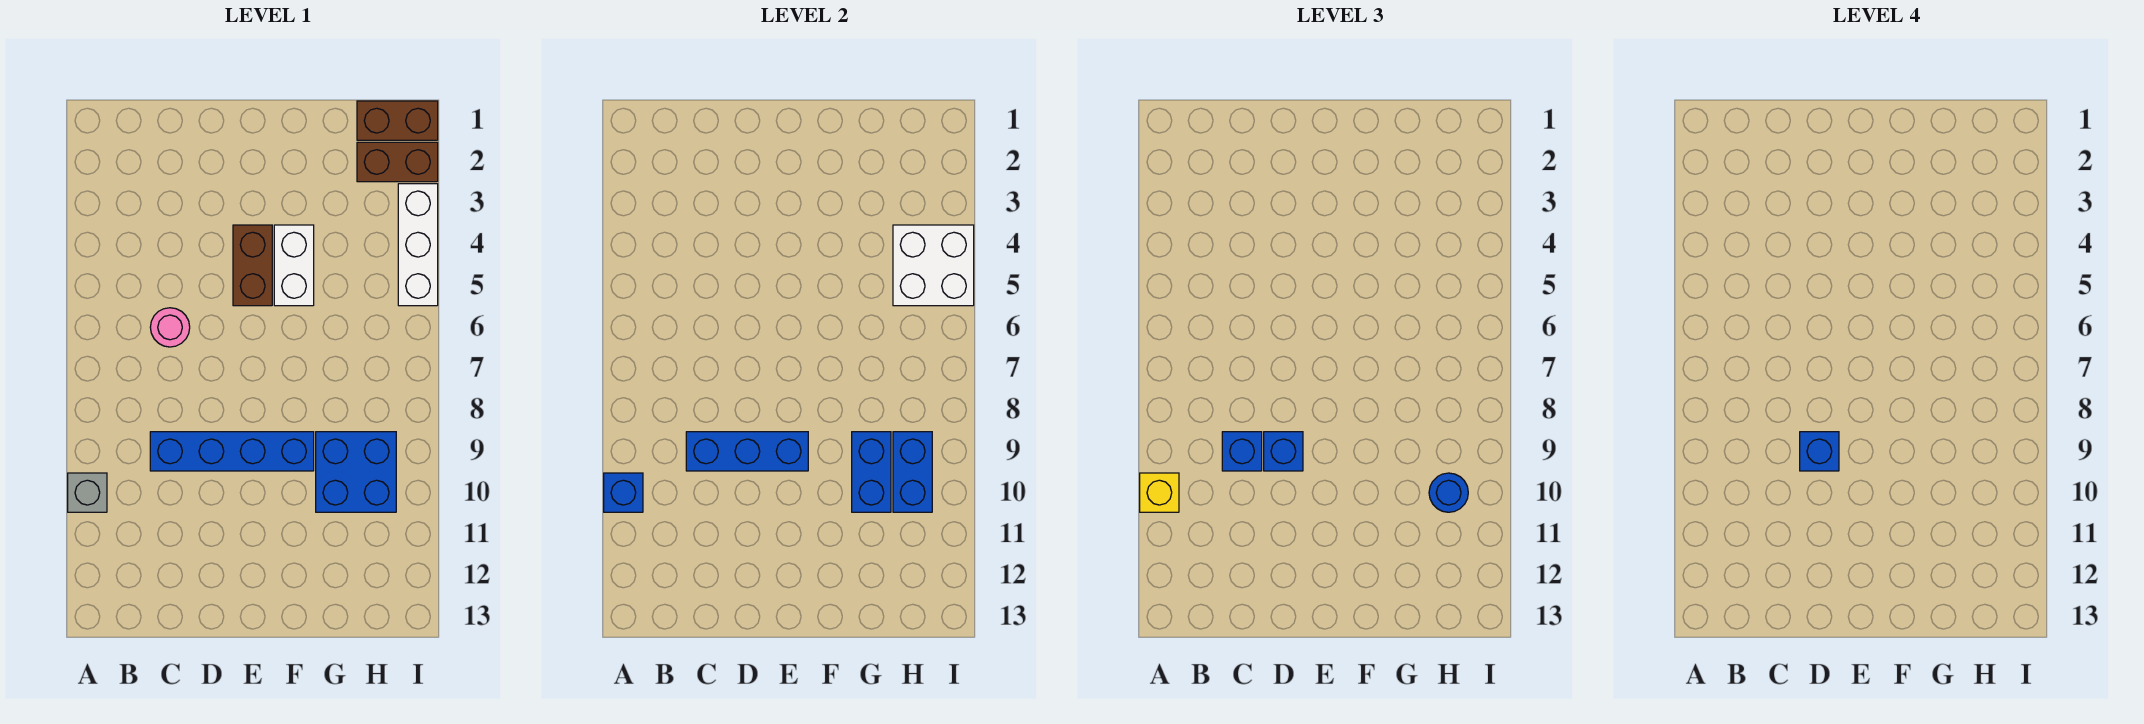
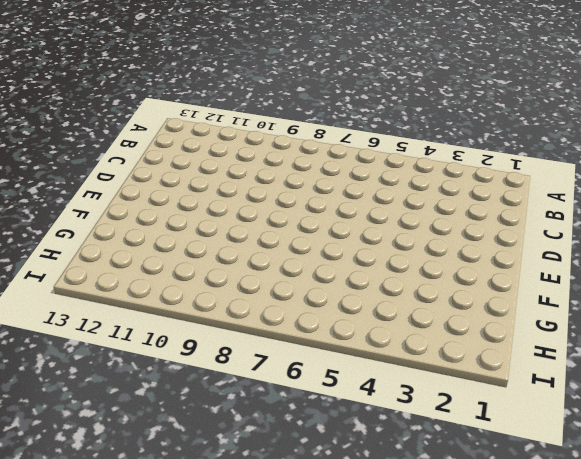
none -> grey 1x1 brick [68,473,107,512]
none -> pink 1x1 round brick [150,308,190,347]
none -> blue 1x4 brick [150,432,314,471]

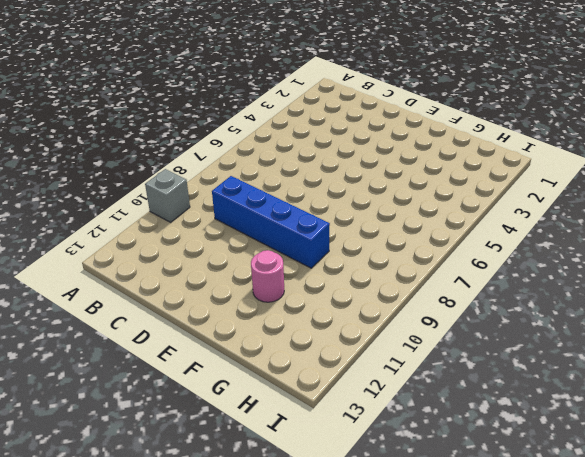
pink 1x1 round brick [251,250,284,302] -> pink 1x1 round brick moved to [150,308,190,347]
none -> brown 1x2 brick [233,225,272,306]
none -> white 1x2 brick [274,225,314,306]
none -> blue 2x2 brick [316,432,396,512]

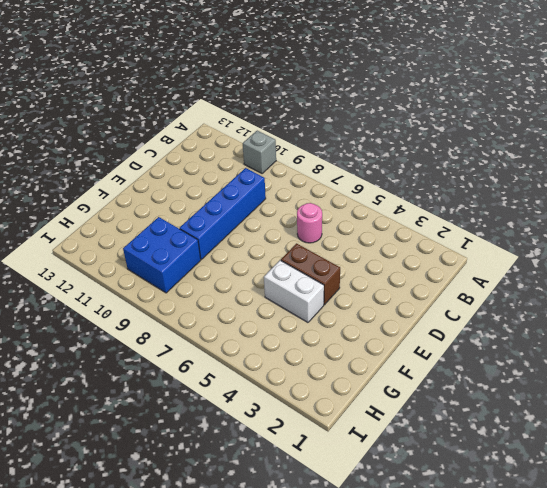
none -> brown 1x2 brick [357,101,438,140]
none -> brown 1x2 brick [357,142,438,182]
none -> white 1x3 brick [398,184,438,306]

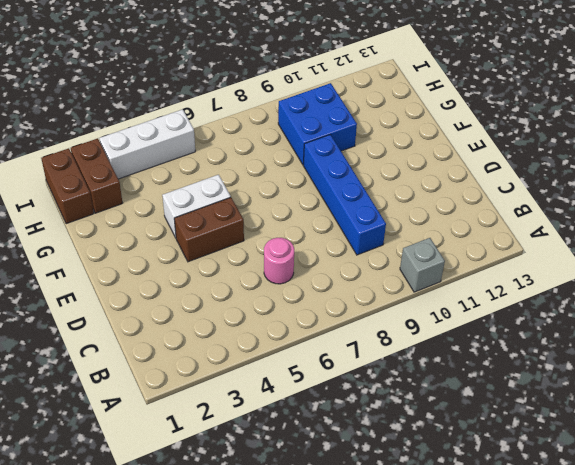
none -> blue 1x1 brick [604,473,643,512]
none -> blue 1x3 brick [686,432,808,471]
none -> blue 1x2 brick [852,432,891,512]

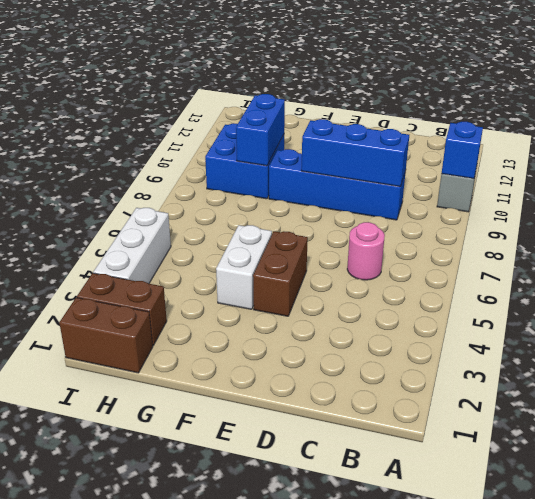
none -> white 2x2 brick [893,225,974,306]
none -> blue 1x2 brick [893,432,932,512]
none -> yellow 1x1 brick [1140,473,1179,512]

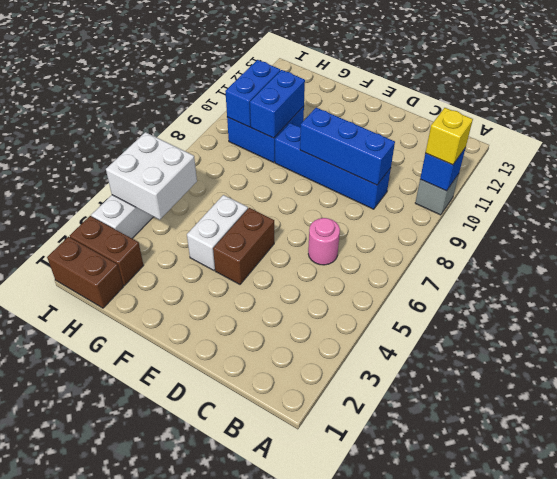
none -> blue 1x1 brick [1222,432,1262,471]
none -> blue 1x1 brick [1264,432,1303,471]
none -> blue 1x1 round brick [1429,473,1468,512]

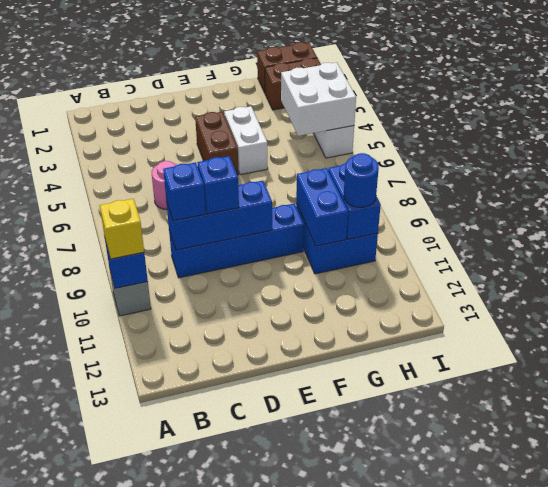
none -> blue 1x1 brick [1800,432,1839,471]

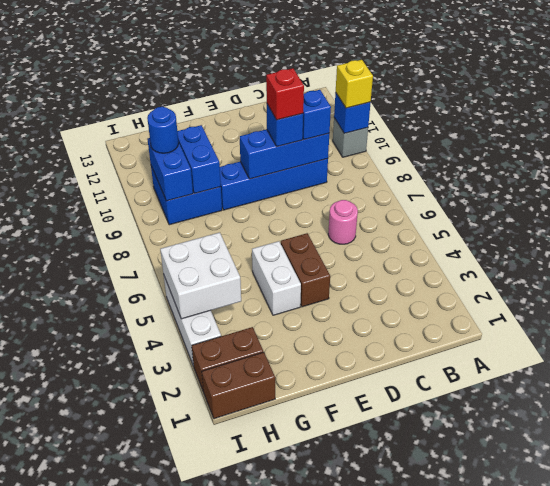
red 1x1 brick [266,68,304,120] -> blue 1x1 brick [1800,432,1839,471]

